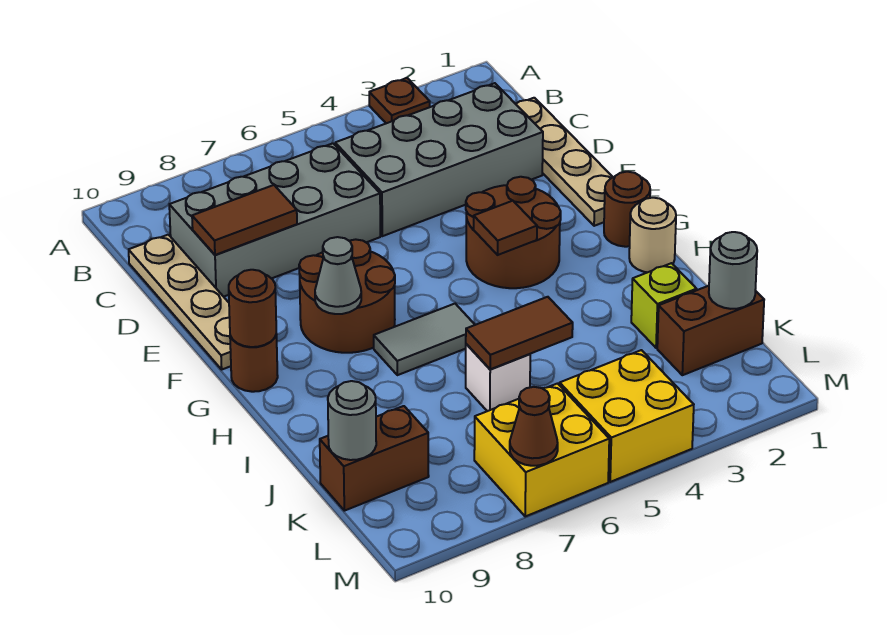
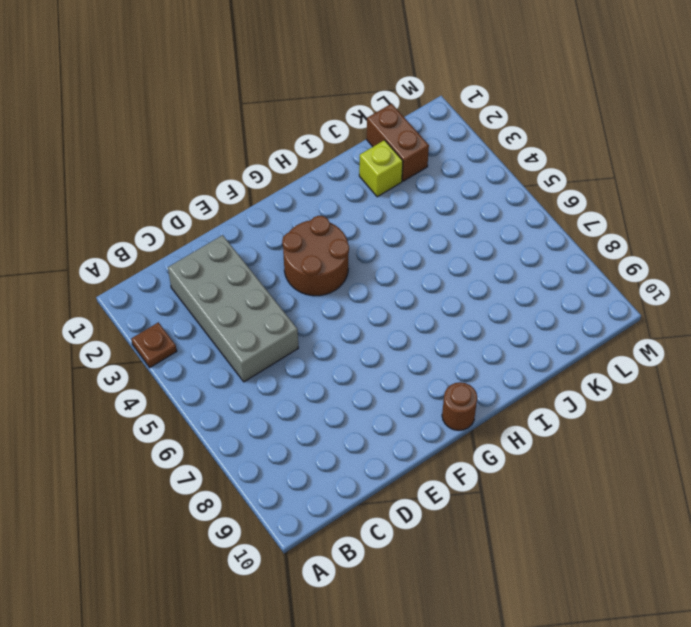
none -> tan 1x4 plate [516,98,613,226]
none -> grey 2x4 brick [169,143,380,297]
none -> tan 1x4 plate [129,235,231,369]

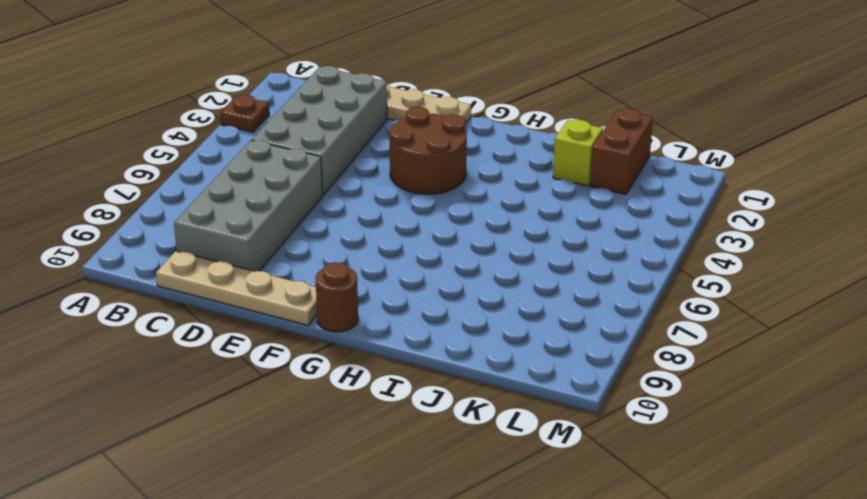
none -> brown 2x2 round brick [299,239,395,353]
none -> brown 1x1 round brick [604,172,650,247]
none -> tan 1x1 round brick [629,198,676,272]

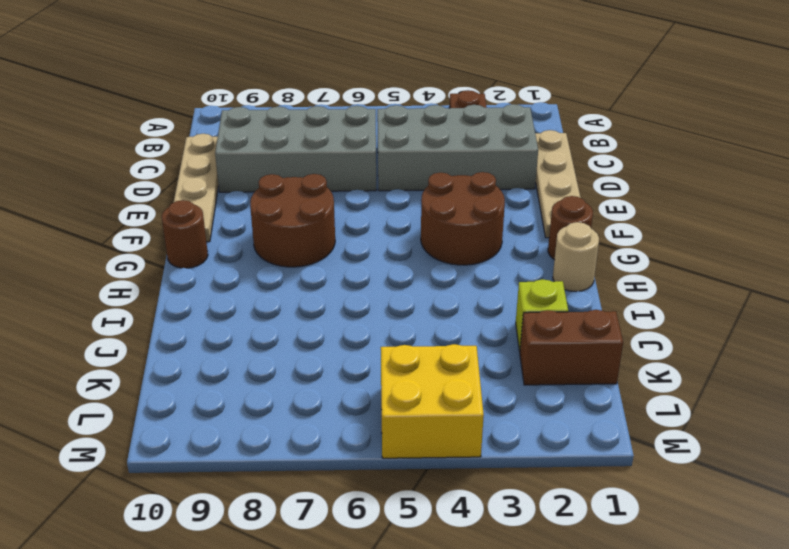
none -> grey 1x2 tile [374,304,475,375]
none -> white 1x1 brick [466,344,530,411]
none -> brown 1x2 brick [320,406,429,511]

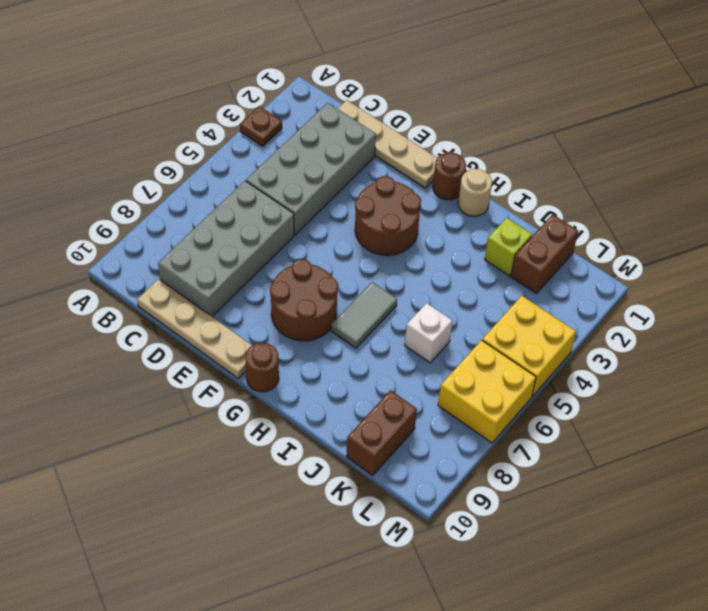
none -> brown 1x2 tile [192,185,297,255]
none -> brown 1x1 tile [474,201,537,255]
none -> grey 1x1 cone [315,237,361,314]

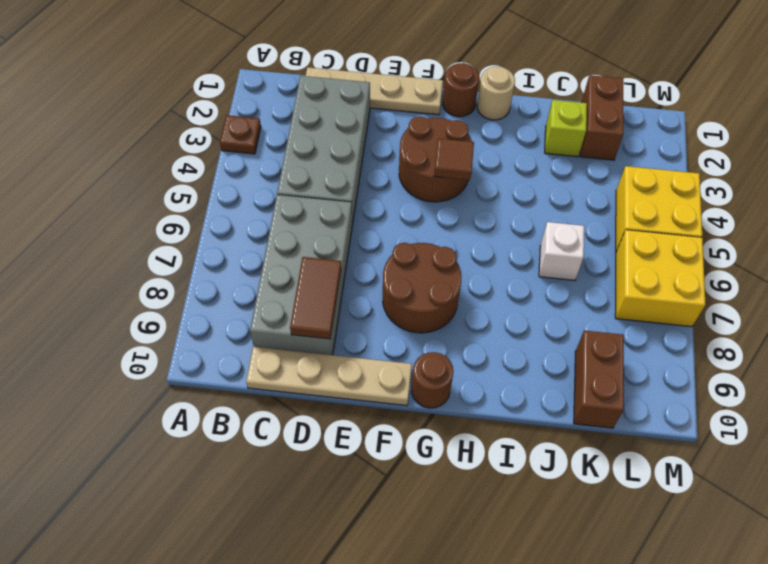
none -> grey 1x2 tile [374,304,475,375]
none -> grey 1x1 cone [315,237,361,314]
none -> brown 1x1 round brick [229,270,276,347]

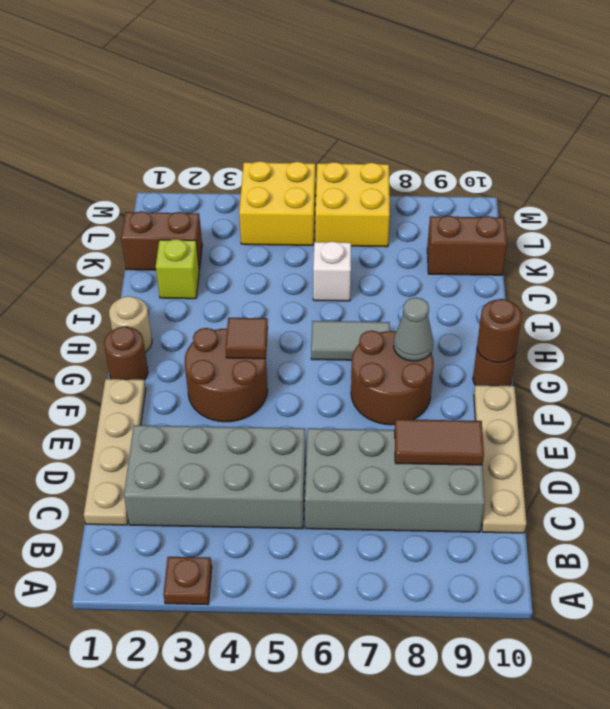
none -> brown 1x2 tile [466,297,573,369]
none -> grey 1x1 round brick [709,232,757,309]
none -> grey 1x1 round brick [328,381,376,460]

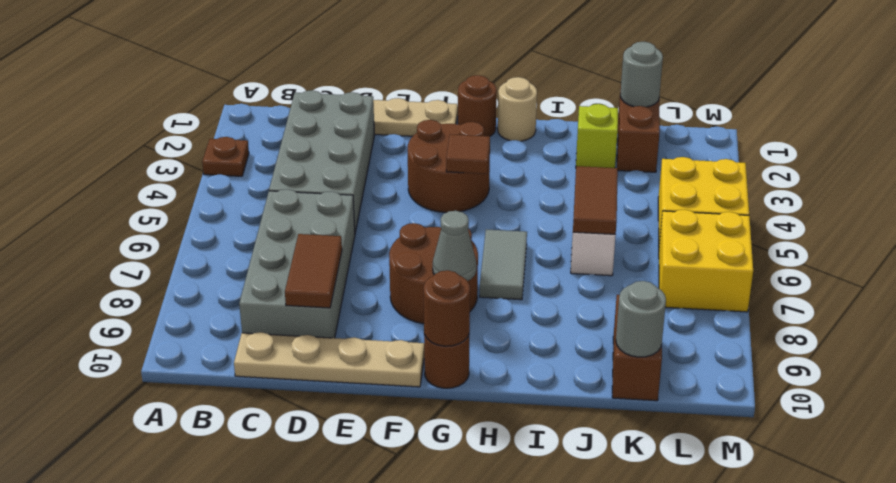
none -> brown 1x1 cone [510,387,558,466]

